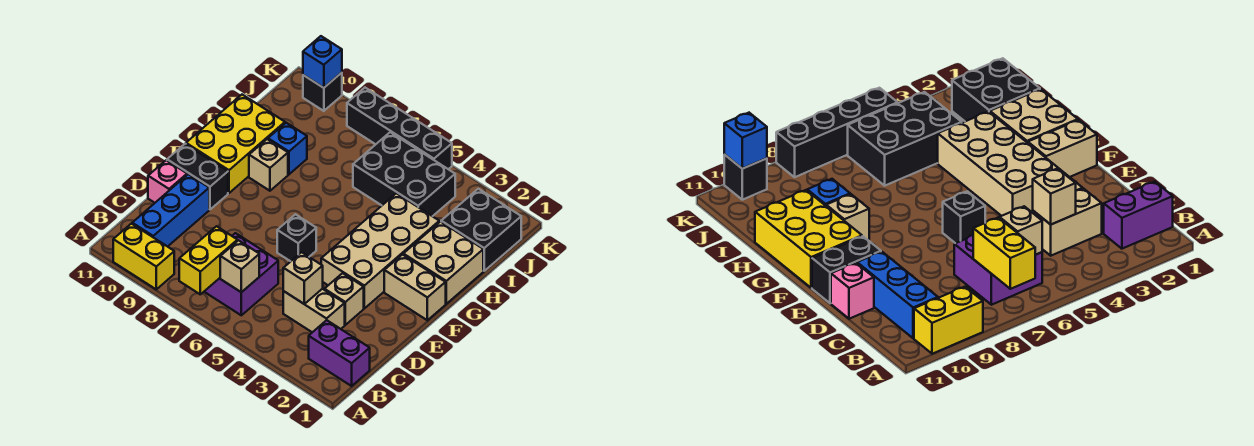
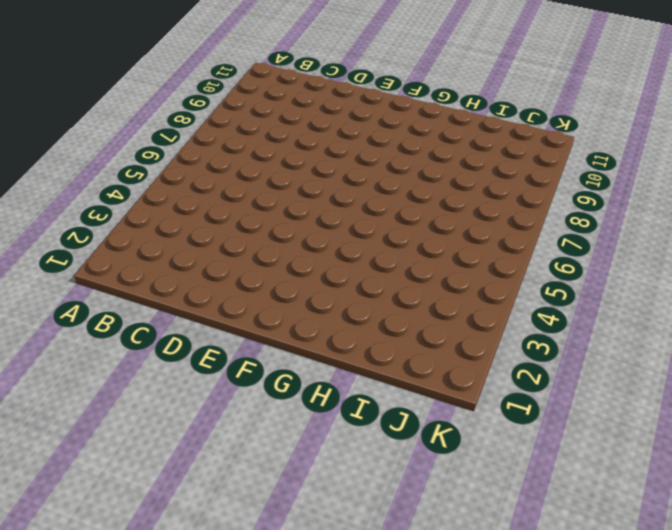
none -> yellow 1x2 brick [113,224,174,289]
none -> purple 1x2 brick [309,320,370,386]
none -> purple 2x2 brick [204,233,278,315]

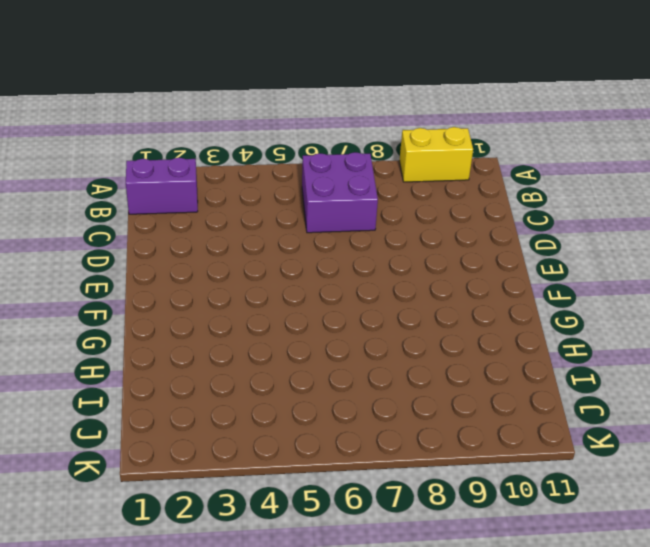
none -> blue 1x3 brick [132,174,209,247]
none -> tan 1x2 brick [283,289,345,332]
none -> tan 1x1 brick [324,273,364,325]

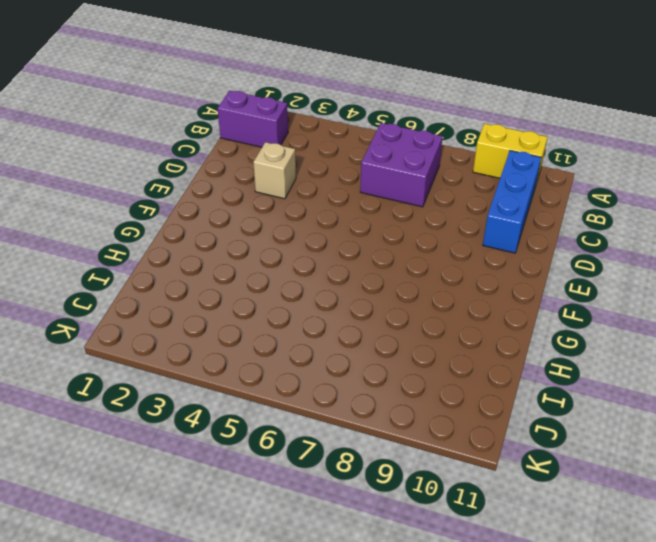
none -> tan 1x2 brick [283,289,345,332]
none -> pink 1x1 brick [148,160,187,203]
none -> tan 2x4 brick [321,193,439,308]

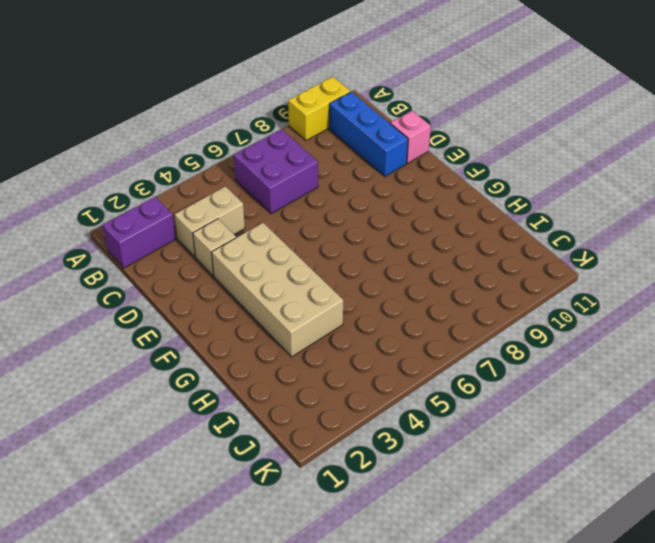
none -> black 1x1 brick [277,214,316,261]
none -> black 1x2 brick [167,144,228,209]
none -> tan 1x2 brick [384,255,446,320]

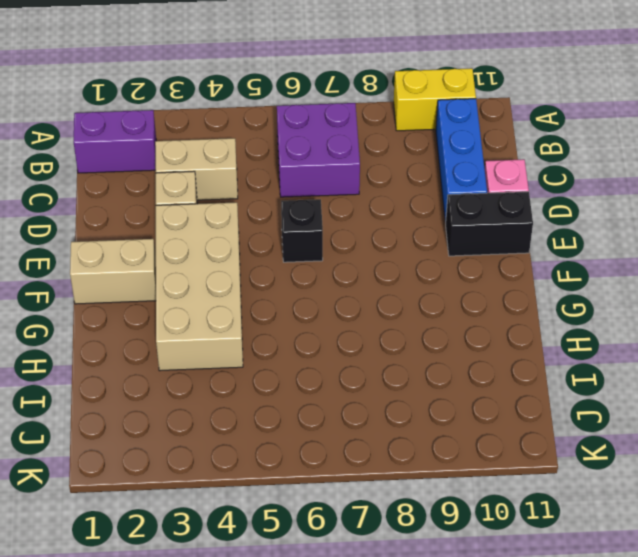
none -> yellow 2x3 brick [186,95,285,193]
none -> tan 2x2 brick [403,222,483,304]
none -> tan 1x1 brick [249,139,288,191]

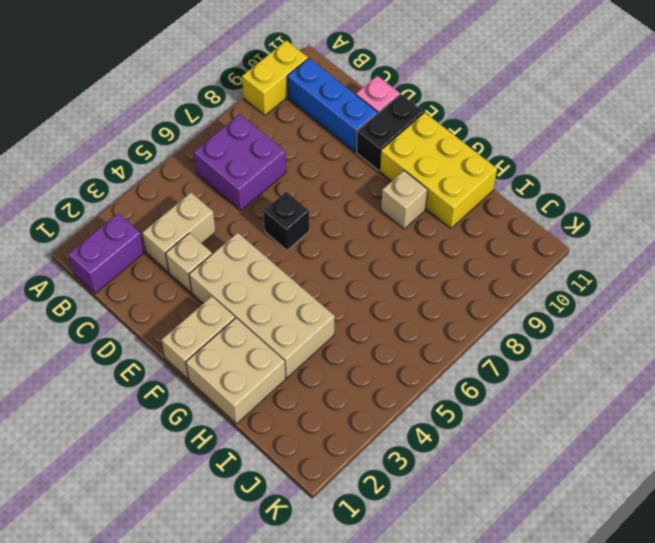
none -> blue 1x1 brick [268,123,307,174]
none -> black 2x2 brick [441,189,521,271]
none -> black 2x3 brick [353,132,455,216]

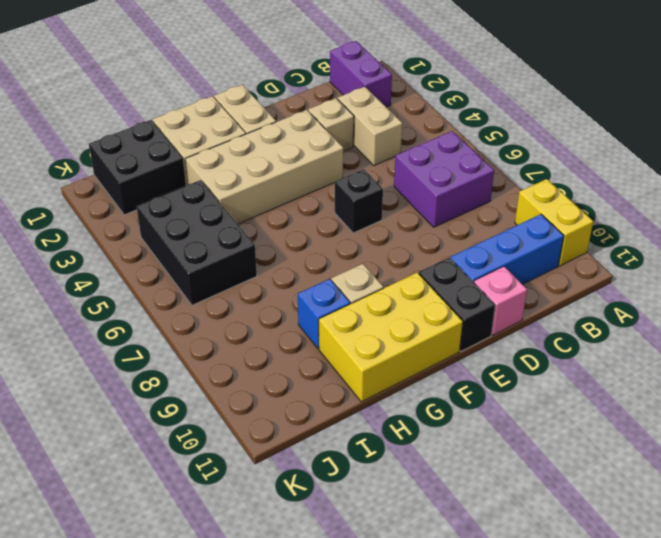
none -> black 1x4 brick [347,88,452,169]
none -> black 1x1 brick [303,73,342,111]
none -> yellow 1x2 brick [179,226,237,294]

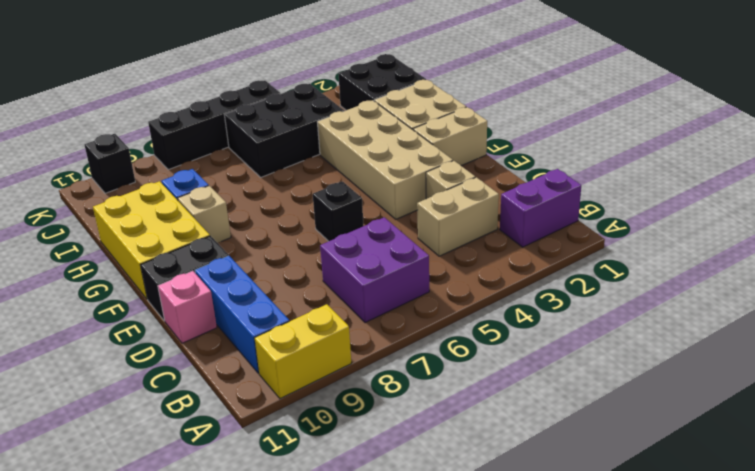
none -> yellow 1x2 brick [179,226,237,294]
none -> tan 1x1 brick [220,241,259,292]
none -> tan 1x1 brick [283,252,323,304]

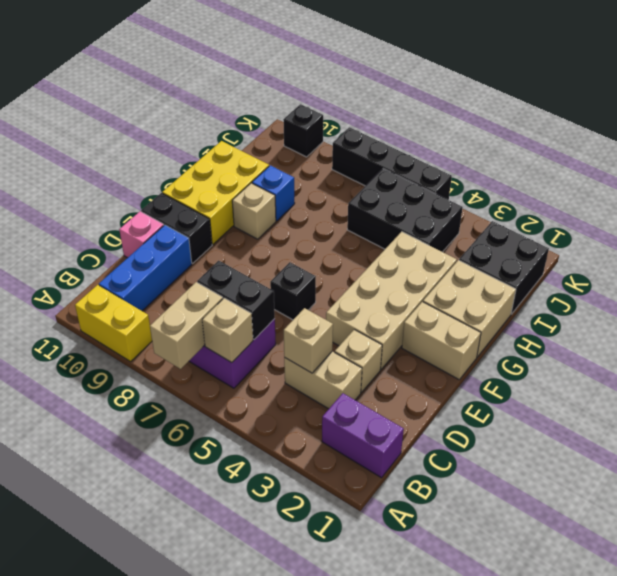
tan 1x2 brick [150,282,223,369] -> yellow 1x2 brick [179,226,237,294]
black 1x2 brick [197,261,275,339] -> none
none -> blue 1x1 brick [303,36,342,88]

